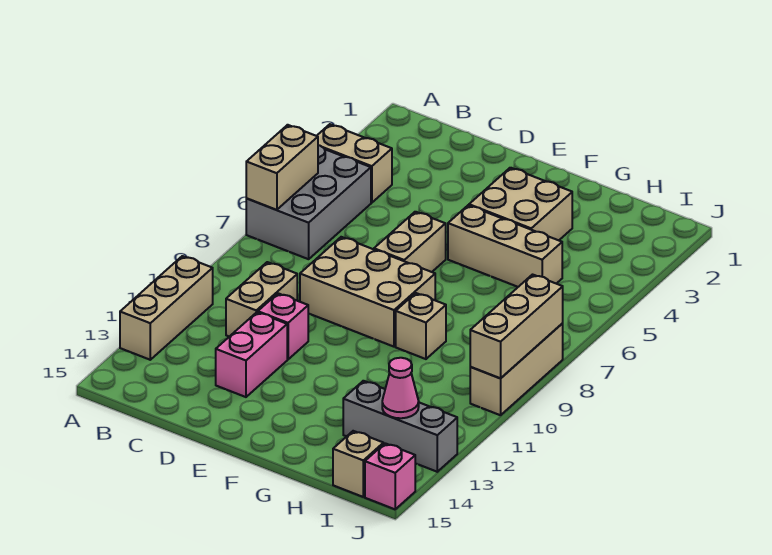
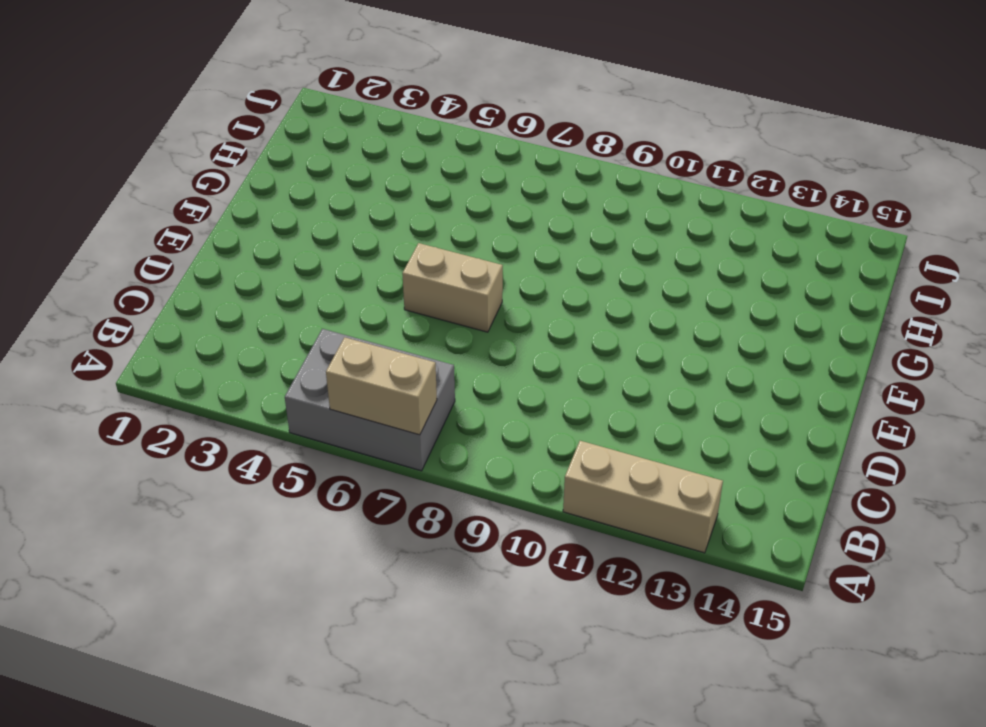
none -> tan 1x2 brick [317,124,392,203]
none -> tan 1x2 brick [226,262,297,337]
none -> tan 2x3 brick [300,237,435,347]

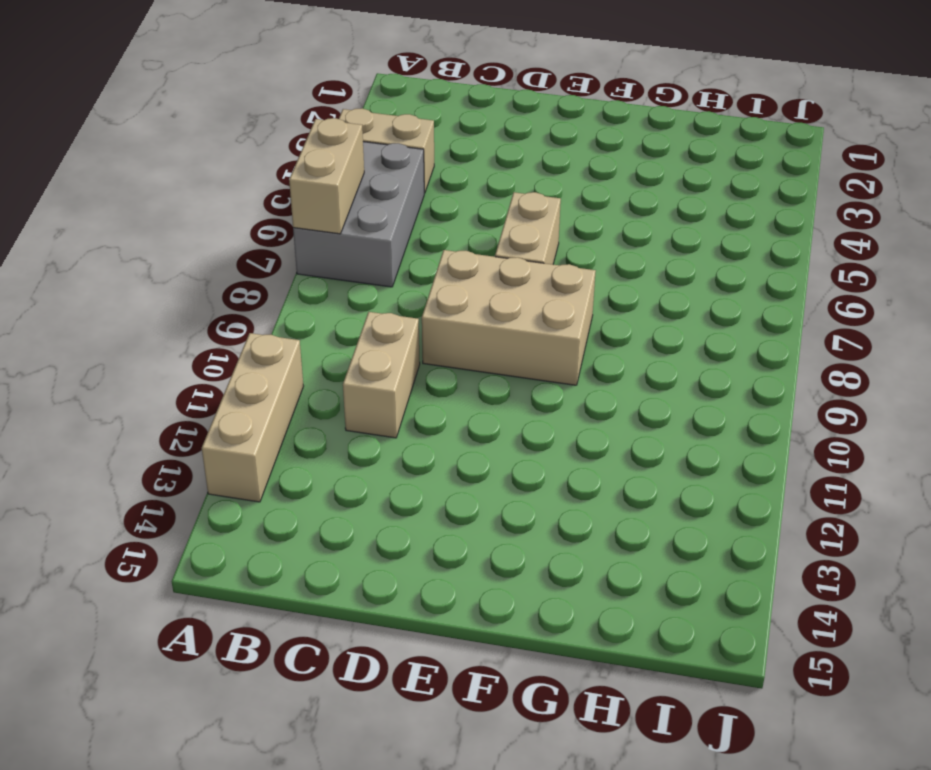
none -> pink 1x1 brick [258,293,308,359]
none -> pink 1x2 brick [216,312,287,397]
none -> tan 2x2 brick [469,168,572,240]

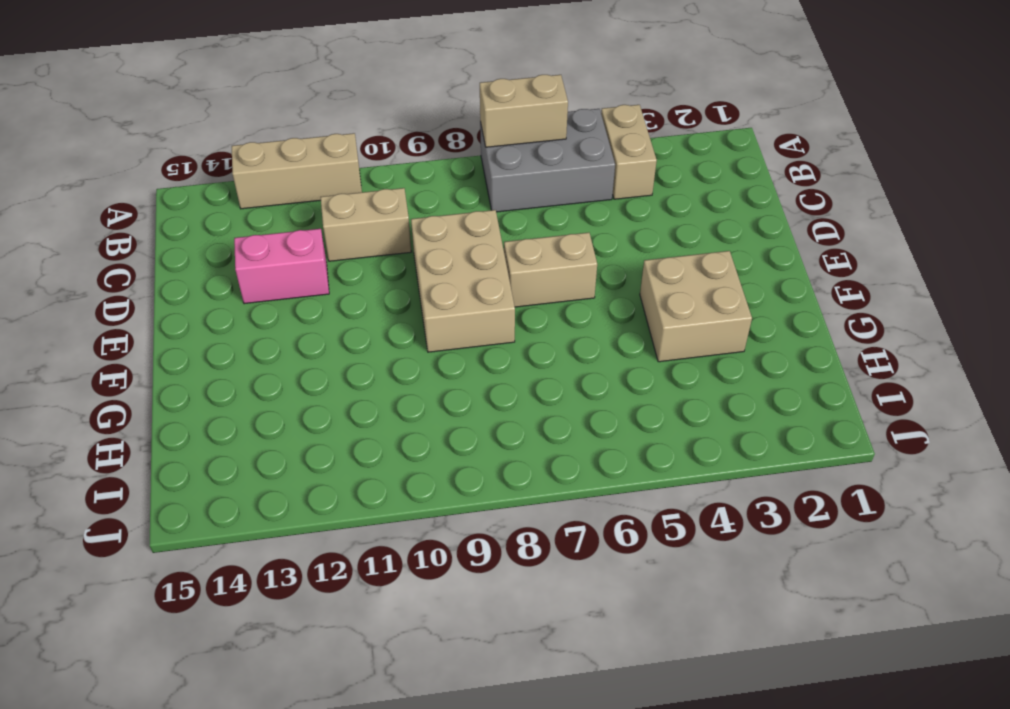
none -> pink 1x1 brick [258,293,308,359]
none -> tan 1x3 brick [448,205,562,287]
none -> tan 1x1 brick [396,293,446,359]

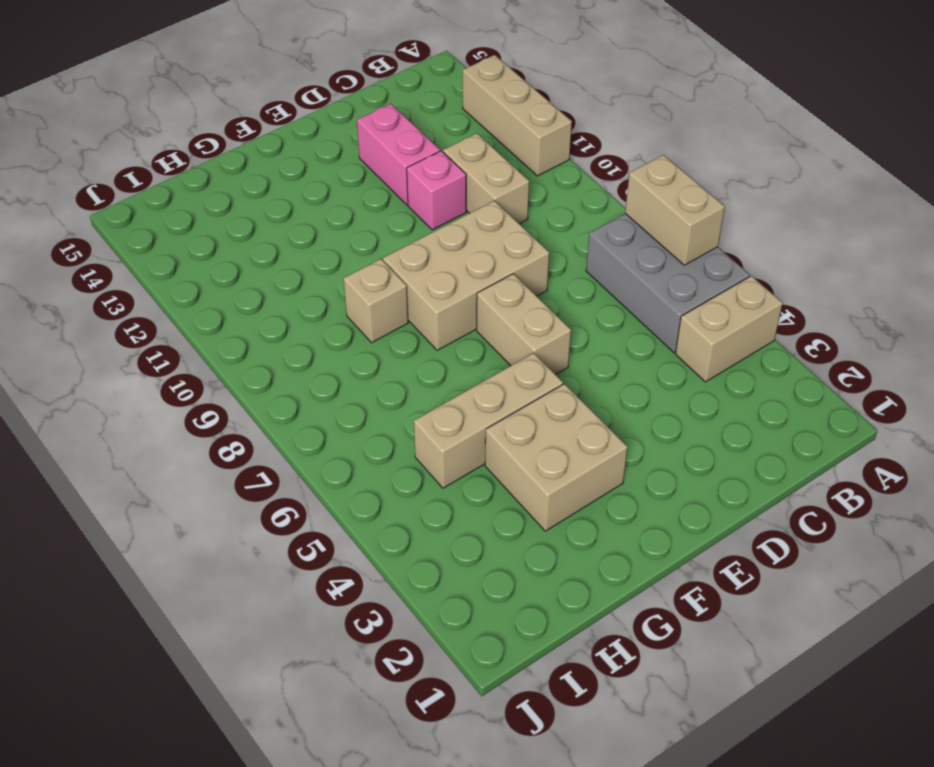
none -> grey 1x3 brick [343,381,457,472]
none -> tan 1x1 brick [333,431,383,497]
none -> tan 1x3 brick [470,323,563,415]

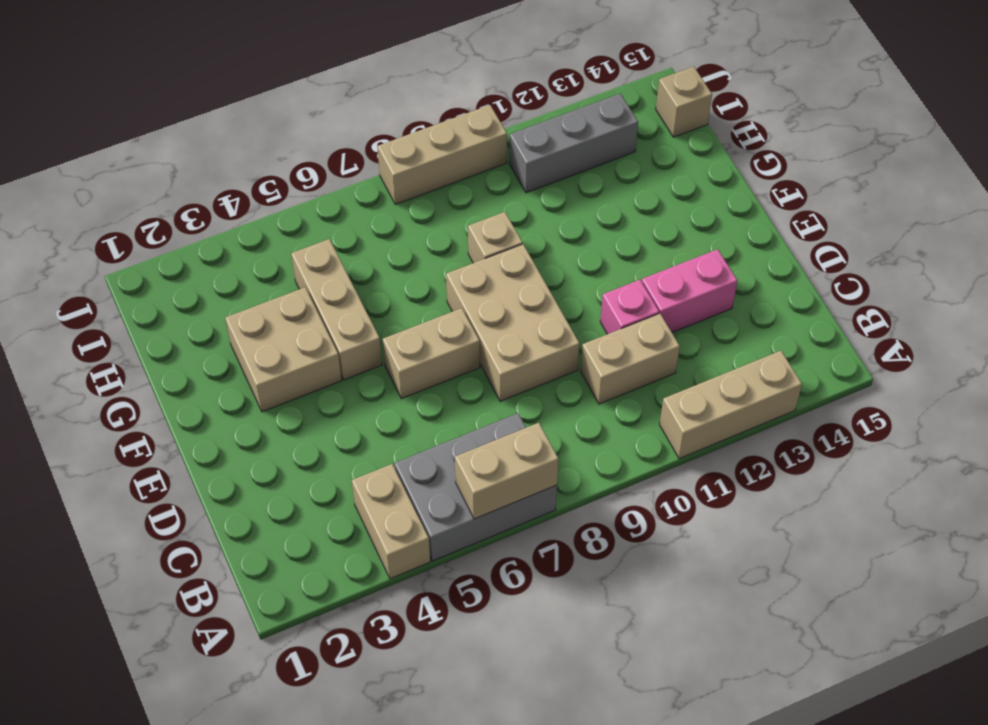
grey 1x3 brick [509,94,638,193] -> grey 1x3 brick turned to [343,381,457,472]
none -> pink 1x1 brick [365,443,415,509]
none -> pink 1x1 cone [382,358,419,418]
none -> tan 1x3 brick [470,275,563,378]

